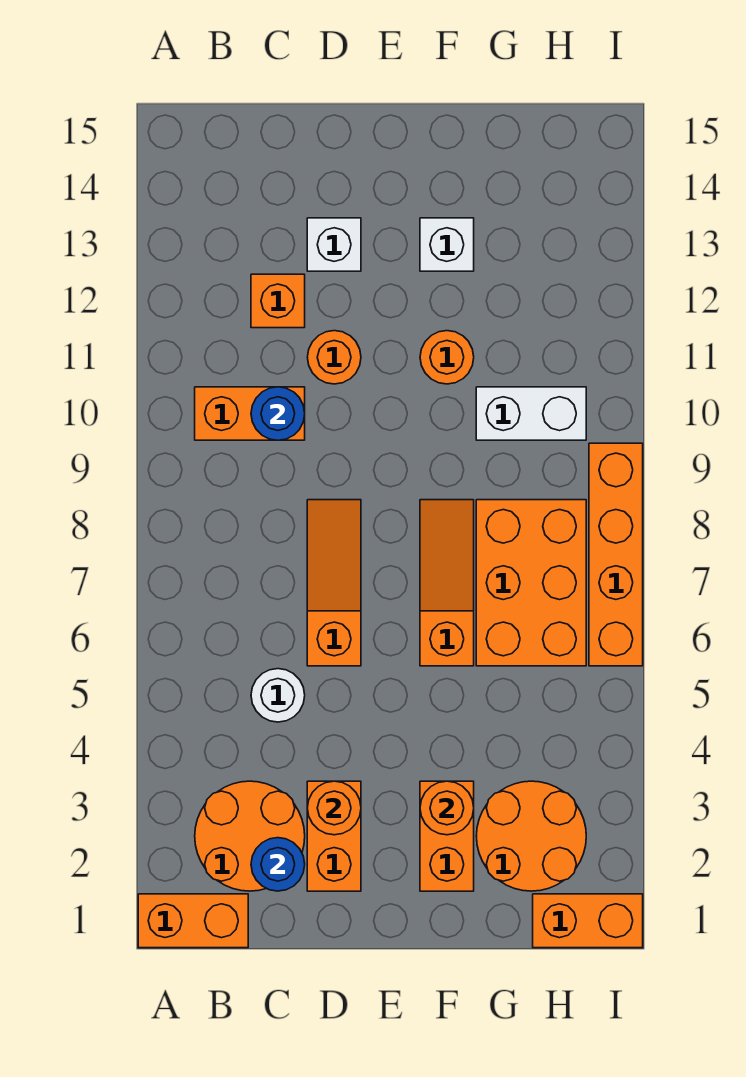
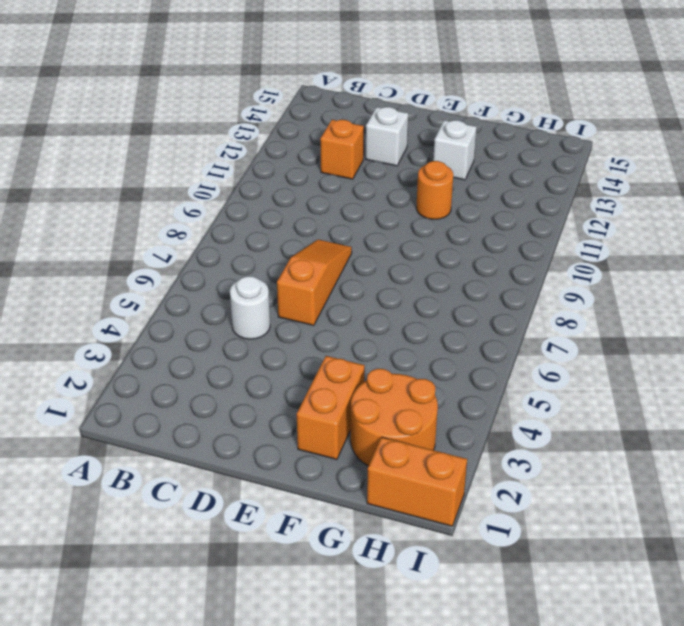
none -> orange 1x2 brick [138,894,248,948]
none -> orange 2x2 round brick [195,781,305,891]
none -> orange 1x2 brick [195,387,305,440]

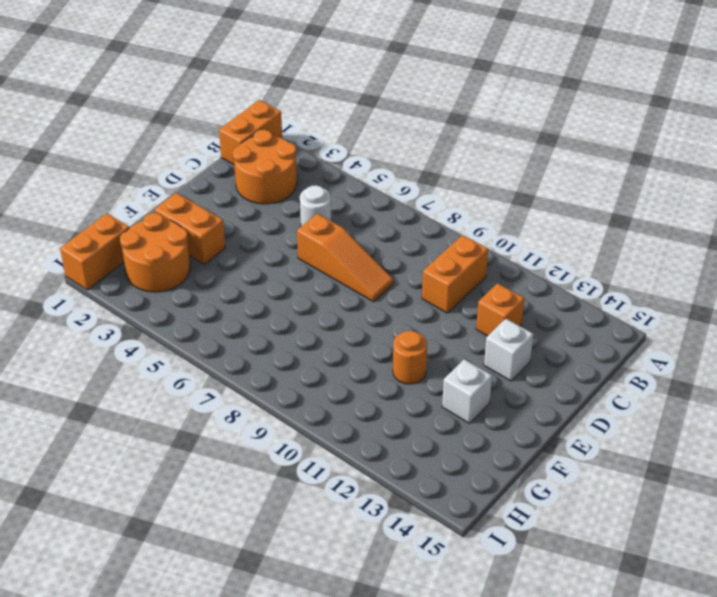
none -> orange 1x2 brick [307,781,361,891]
none -> orange 1x1 round brick [307,331,361,384]
none -> orange 1x3 slope [420,500,474,666]

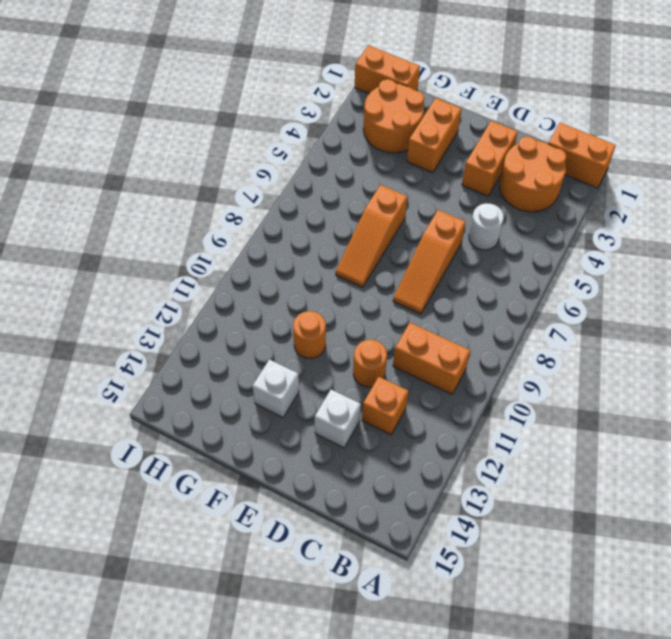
none -> orange 2x3 brick [476,500,586,666]
none -> white 1x2 brick [476,387,586,440]
none -> orange 1x4 brick [589,443,643,666]

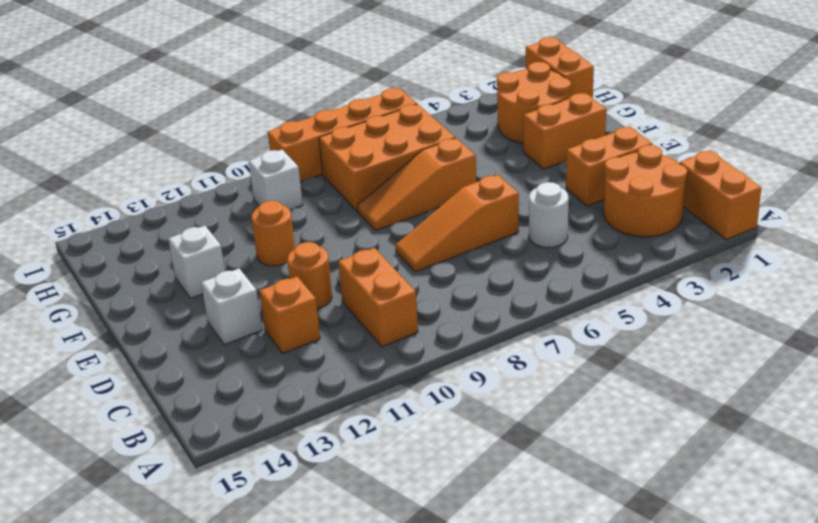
white 1x1 brick [249,150,303,209] -> white 1x2 brick [476,387,586,440]
none -> blue 1x1 round brick [251,838,305,891]
none -> blue 1x1 round brick [251,387,305,440]
none -> orange 1x1 round brick [307,781,361,835]

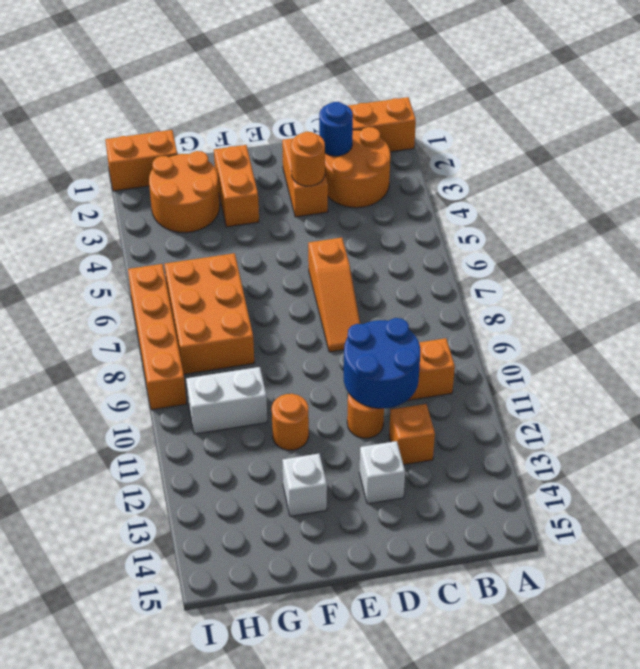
blue 2x2 round brick [344,318,420,408] -> blue 1x1 round brick [251,387,305,440]
none -> white 1x1 round brick [251,669,305,722]
none -> orange 1x3 slope [420,500,474,666]
none -> orange 1x1 round brick [420,781,474,835]

